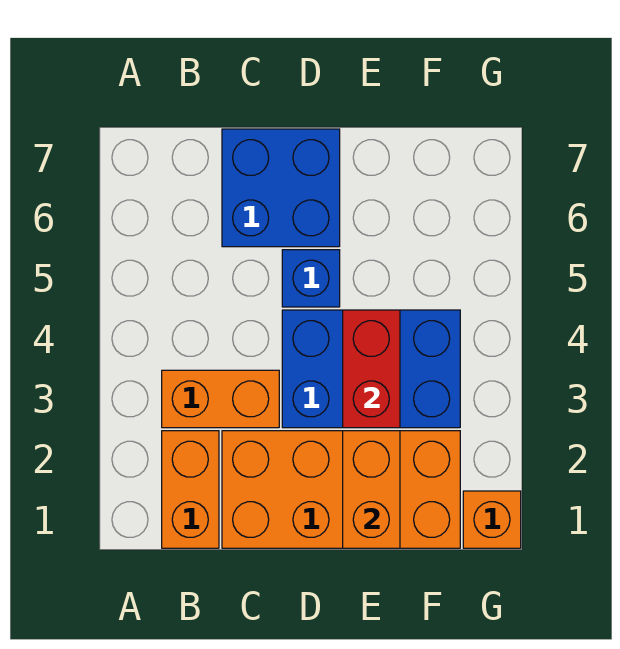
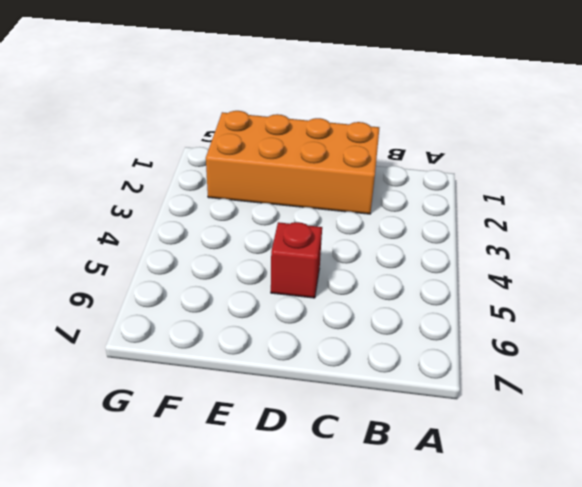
red 1x1 brick [271,222,322,298] -> blue 1x1 brick [282,250,340,307]
none -> orange 1x2 brick [162,431,219,548]
none -> orange 1x2 brick [162,370,279,428]

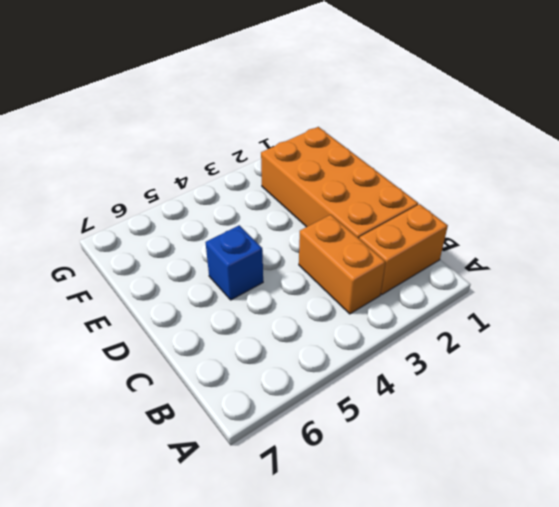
none -> blue 2x2 brick [222,129,340,247]
none -> blue 2x3 brick [282,310,460,428]

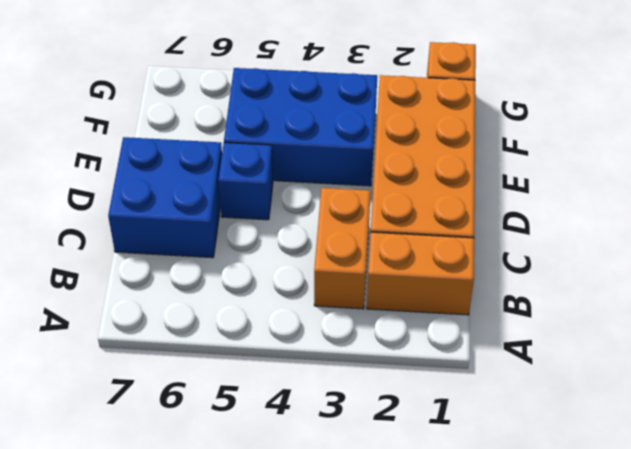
blue 2x3 brick [224,68,377,186] -> blue 2x3 brick turned to [282,310,460,428]
none -> orange 1x2 brick [343,431,400,548]
none -> red 1x2 brick [343,310,400,428]

